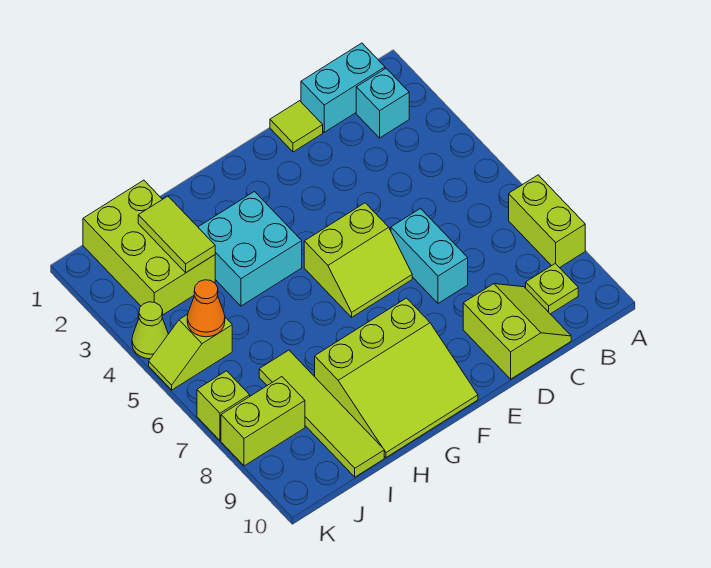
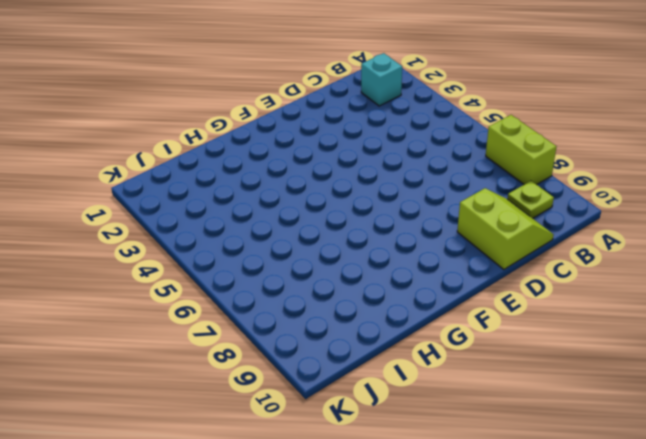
none -> cyan 1x2 brick [301,43,385,132]
none -> lime 1x1 tile [270,101,323,152]
none -> cyan 1x2 brick [391,209,468,303]

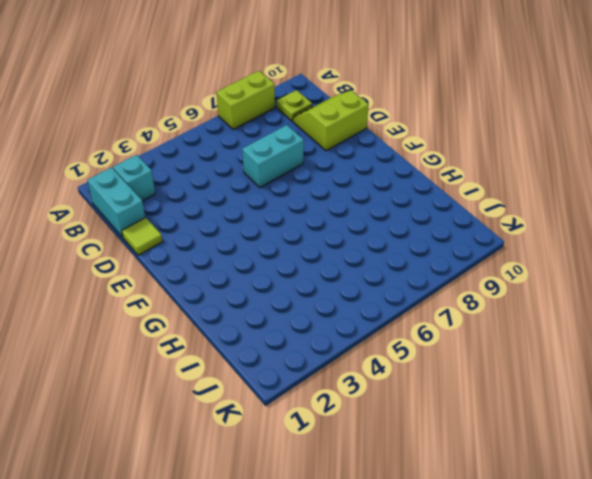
none -> lime 2x2 slope [304,203,412,317]
none -> lime 3x3 slope [315,298,478,457]
none -> cyan 2x2 brick [198,192,302,306]

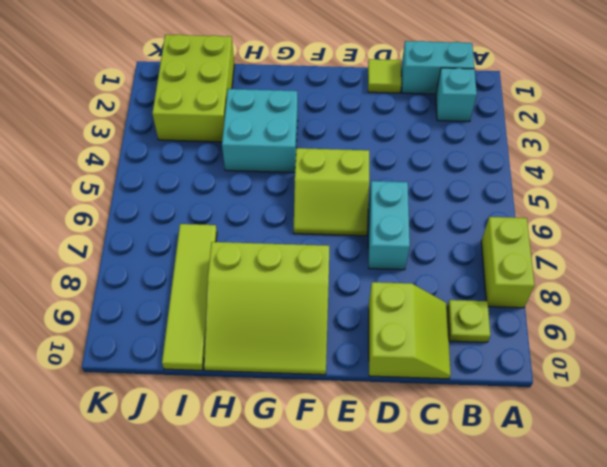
none -> lime 1x2 slope [149,315,232,390]
none -> lime 1x2 brick [221,377,305,466]
none -> lime 1x1 cone [132,302,168,359]

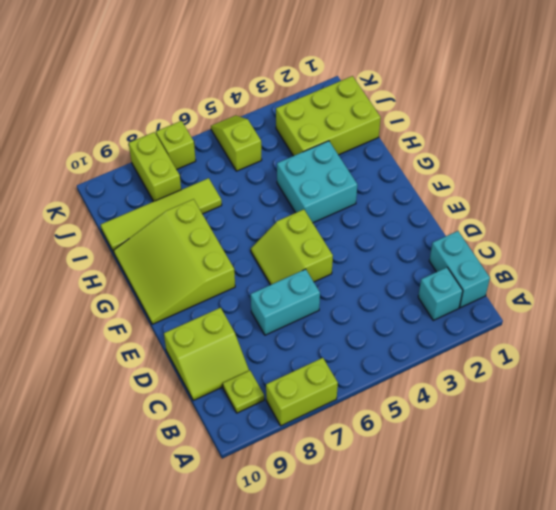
none -> lime 1x1 tile [270,101,323,152]
none -> lime 1x1 cone [132,302,168,359]
none -> lime 1x2 tile [138,196,215,273]

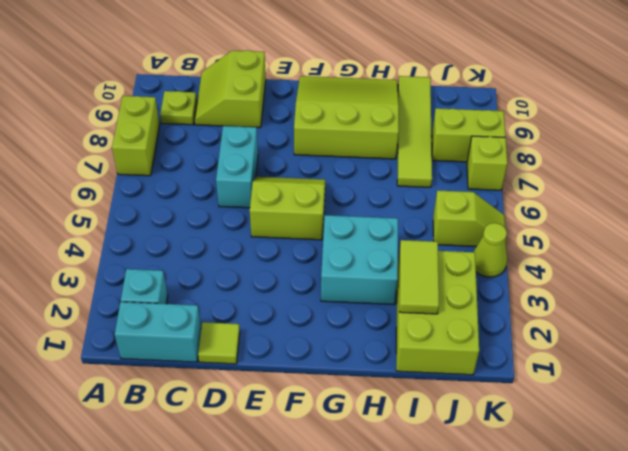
none -> orange 1x1 cone [187,280,225,337]

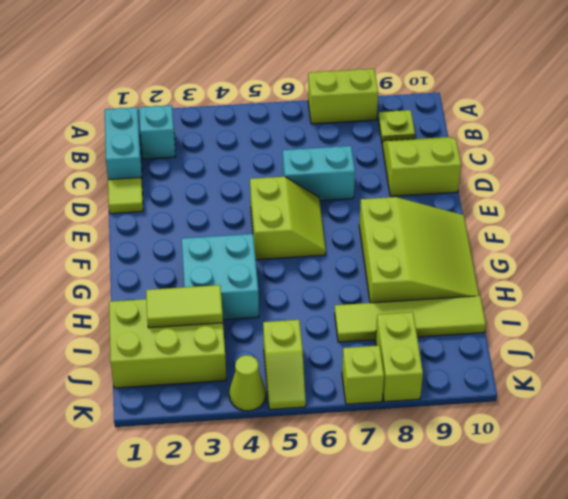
none -> orange 1x1 cone [187,280,225,337]

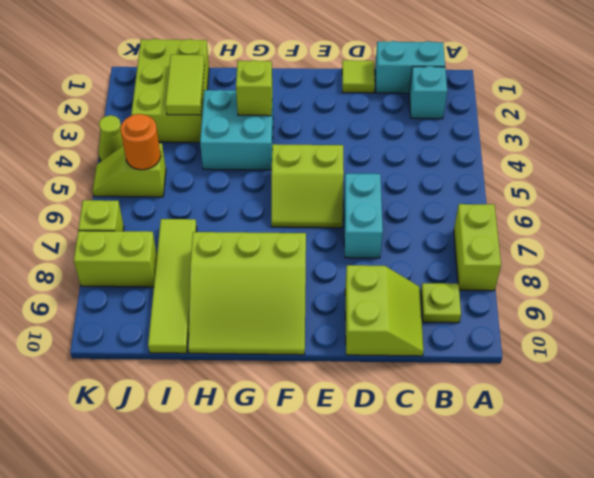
lime 1x1 brick [236,60,272,116] -> none
orange 1x1 round brick [120,114,161,170] -> orange 1x1 cone [187,280,225,337]

